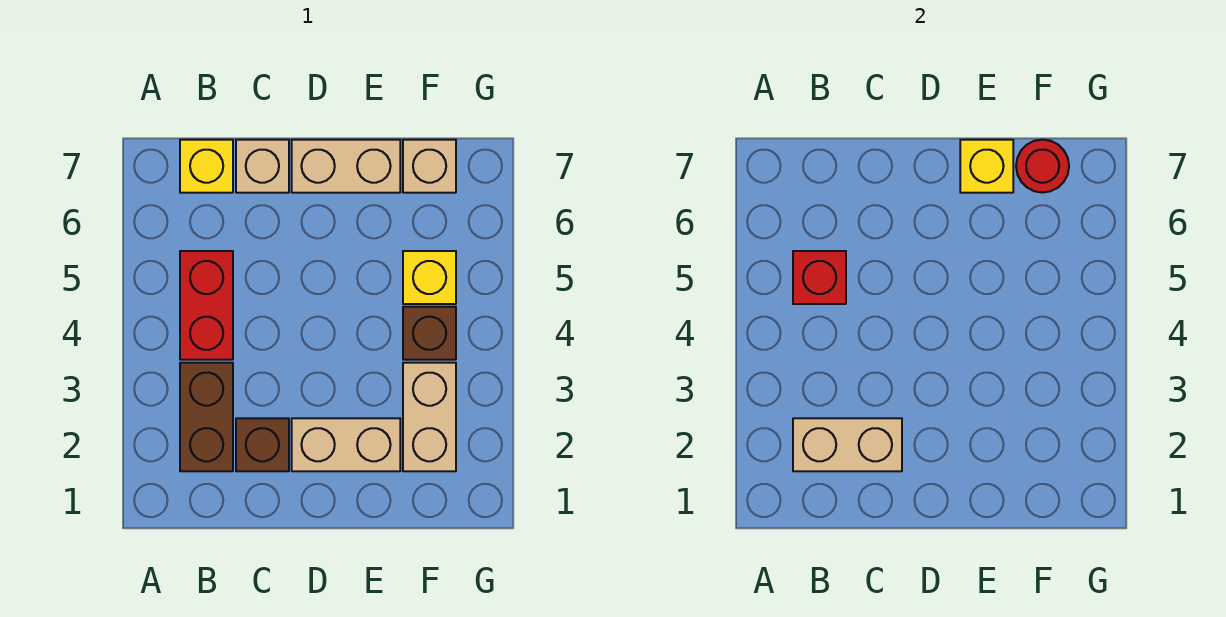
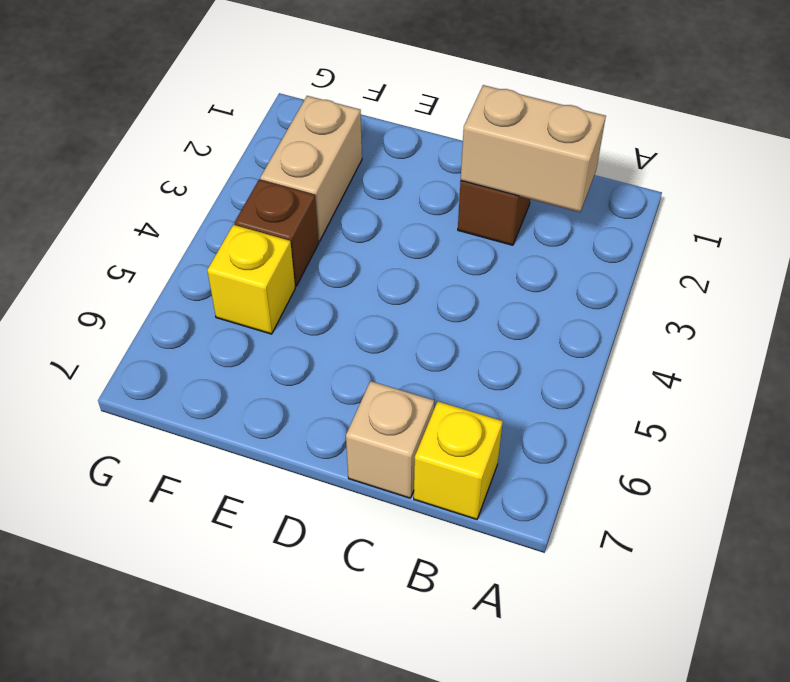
none -> brown 1x2 brick [180,363,233,471]
none -> red 1x2 brick [180,251,233,360]
none -> tan 1x2 brick [292,418,400,471]

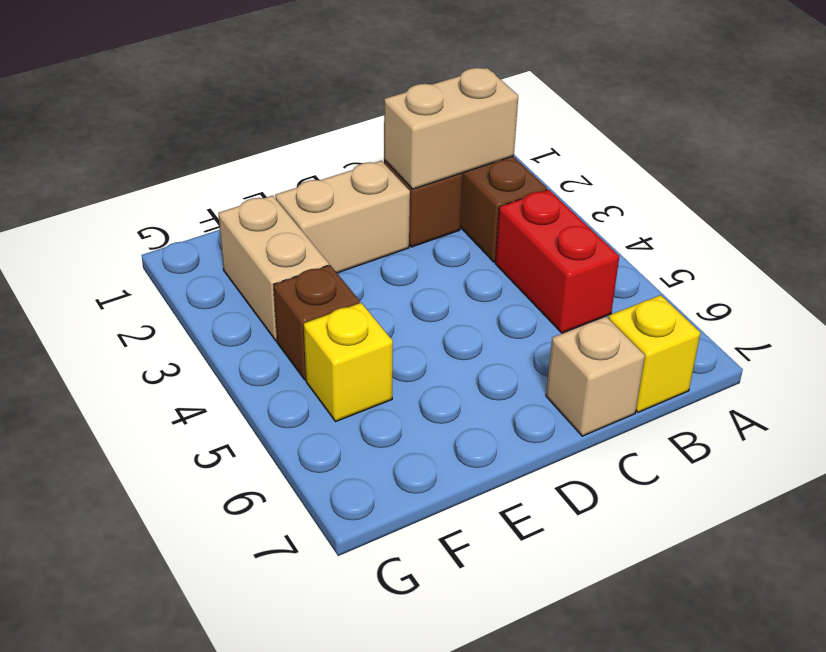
none -> tan 1x2 brick [292,140,400,193]
none -> tan 1x1 brick [403,140,456,193]
none -> red 1x1 brick [793,251,846,304]

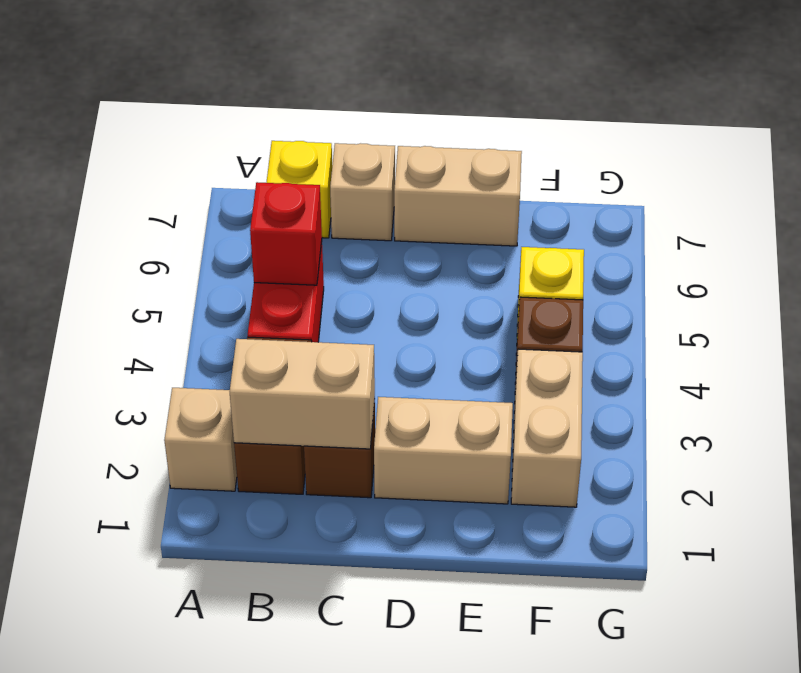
tan 1x1 brick [164,388,237,491] -> tan 1x1 brick moved to [403,140,456,193]
none -> yellow 1x1 brick [960,140,1013,193]
none -> red 1x1 round brick [1016,140,1069,193]

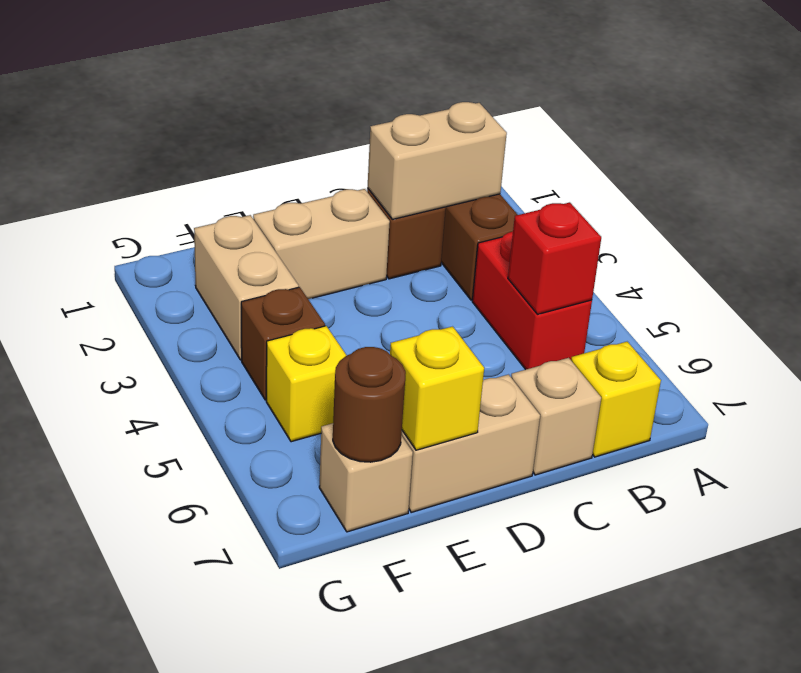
brown 1x1 round brick [333,347,406,462] -> red 1x1 round brick [1016,140,1069,193]

